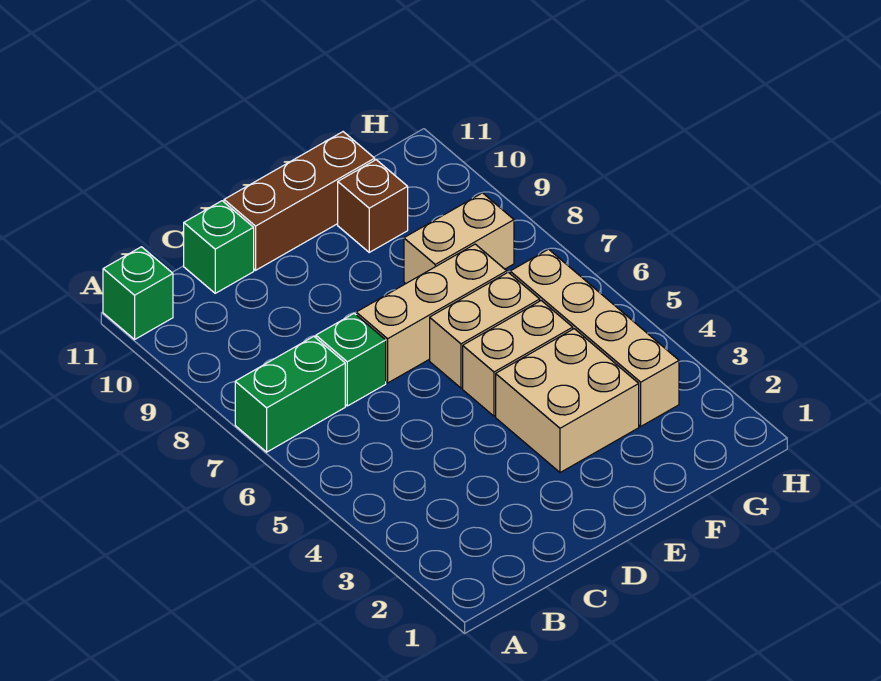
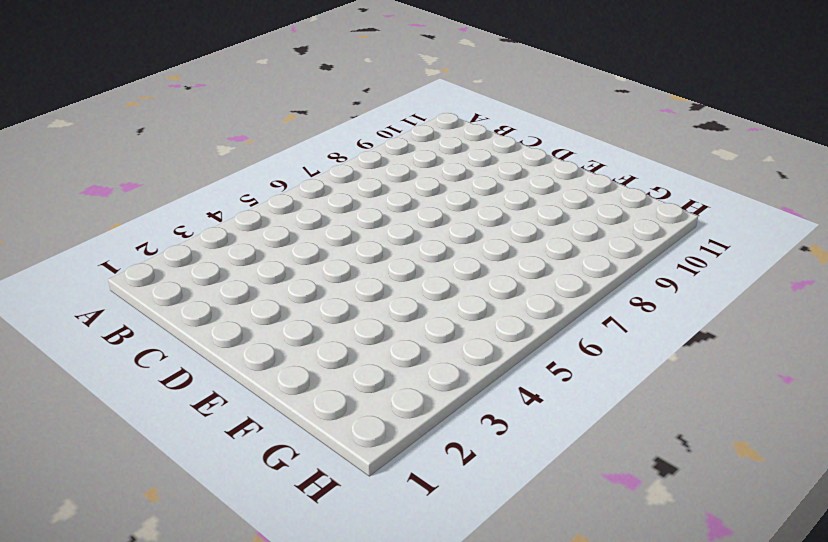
none -> green 1x2 brick [235,336,345,452]
none -> green 1x1 brick [103,247,173,339]
none -> green 1x1 brick [316,313,386,406]

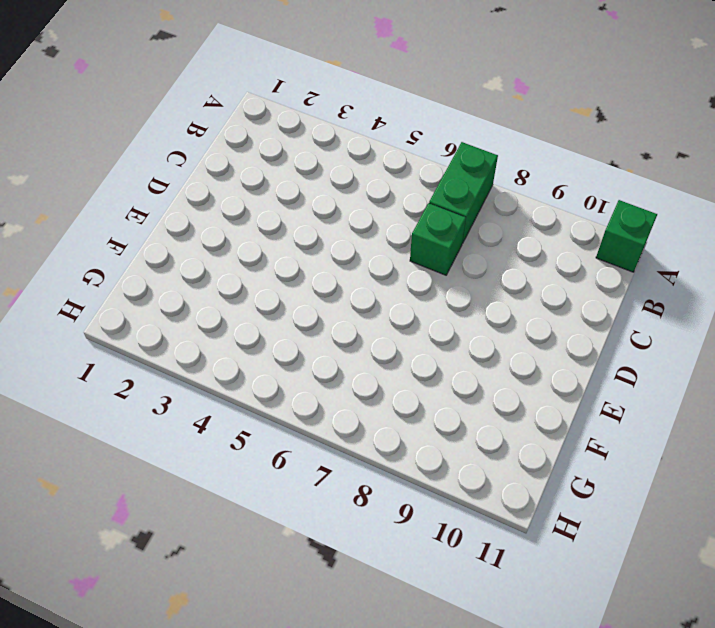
none -> green 1x1 brick [184,201,254,293]
none -> tan 1x3 brick [356,244,507,383]
none -> brown 1x3 brick [224,132,375,270]

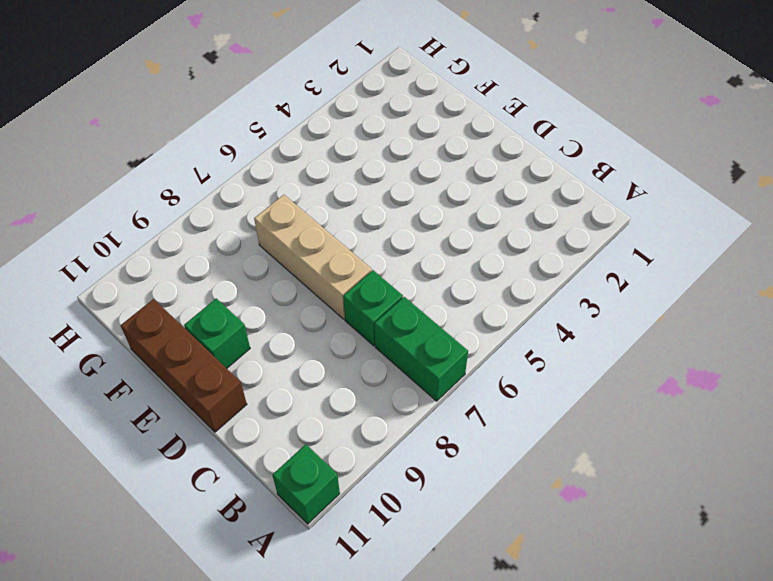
green 1x1 brick [184,298,250,368] -> green 1x1 brick moved to [184,201,254,293]
none -> tan 2x2 brick [496,329,639,473]
none -> tan 1x2 brick [463,301,573,416]
none -> tan 1x2 brick [430,272,540,388]

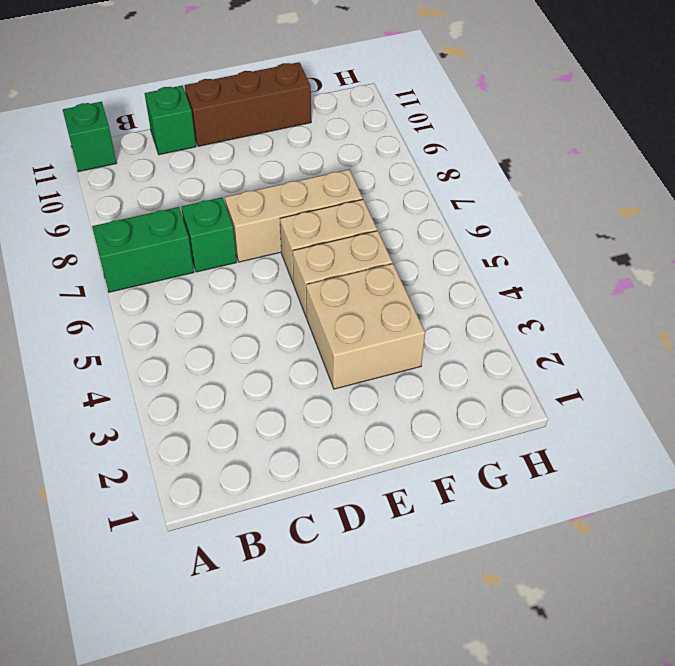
none -> tan 1x2 brick [404,193,514,284]
none -> brown 1x1 brick [338,160,408,252]
none -> tan 1x4 brick [510,249,679,426]

